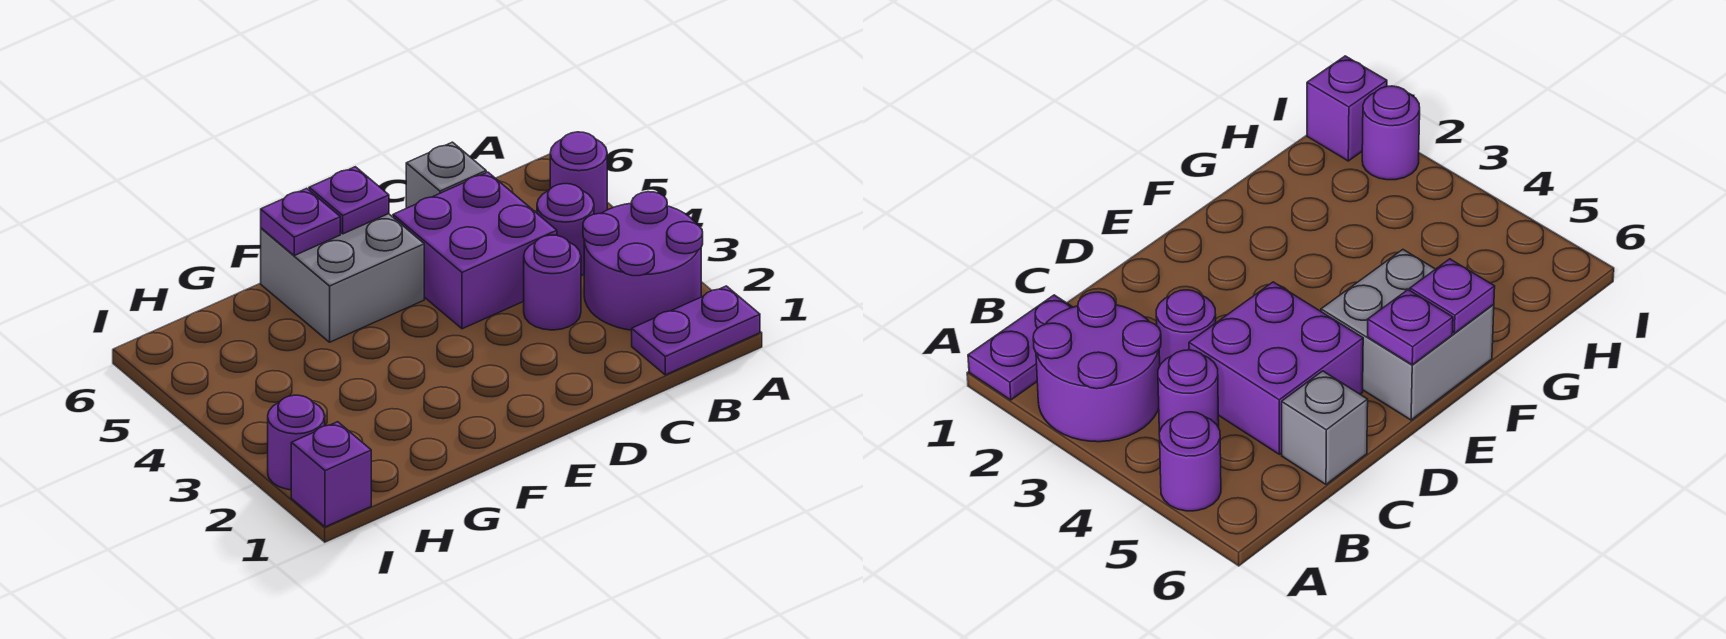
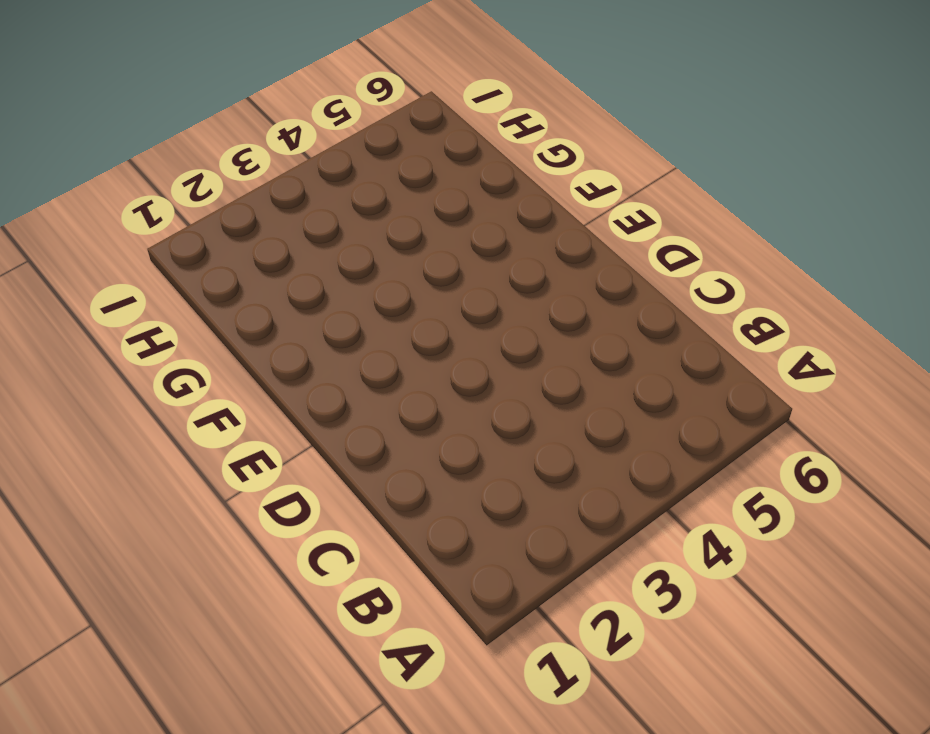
none -> purple 1x2 plate [632,286,760,375]
none -> purple 2x2 round brick [583,192,703,330]
none -> purple 1x1 round brick [550,132,607,214]

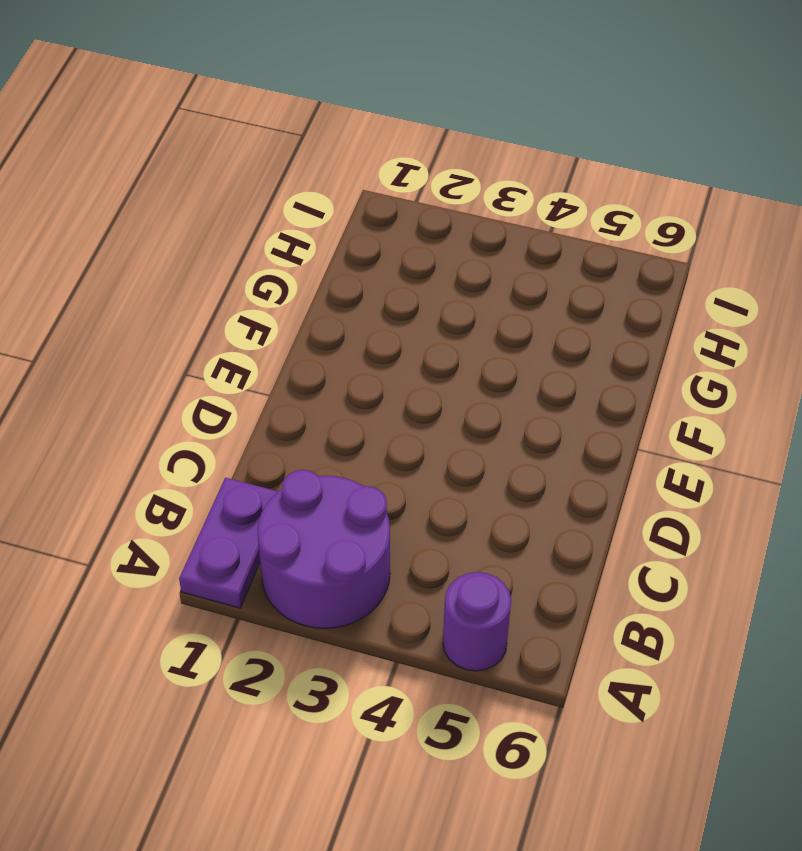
none -> purple 1x1 round brick [537,184,594,275]
none -> purple 1x1 round brick [524,235,581,330]
none -> purple 2x2 brick [393,172,557,329]

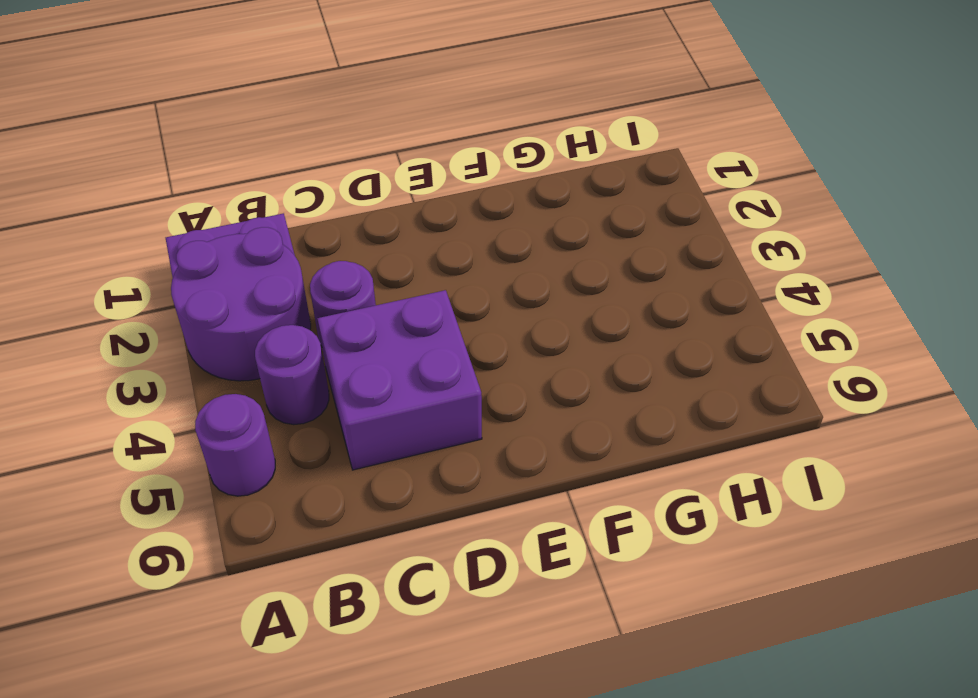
none -> grey 1x1 brick [406,142,486,208]
none -> grey 2x2 brick [261,214,424,342]
none -> purple 1x1 brick [291,422,371,527]

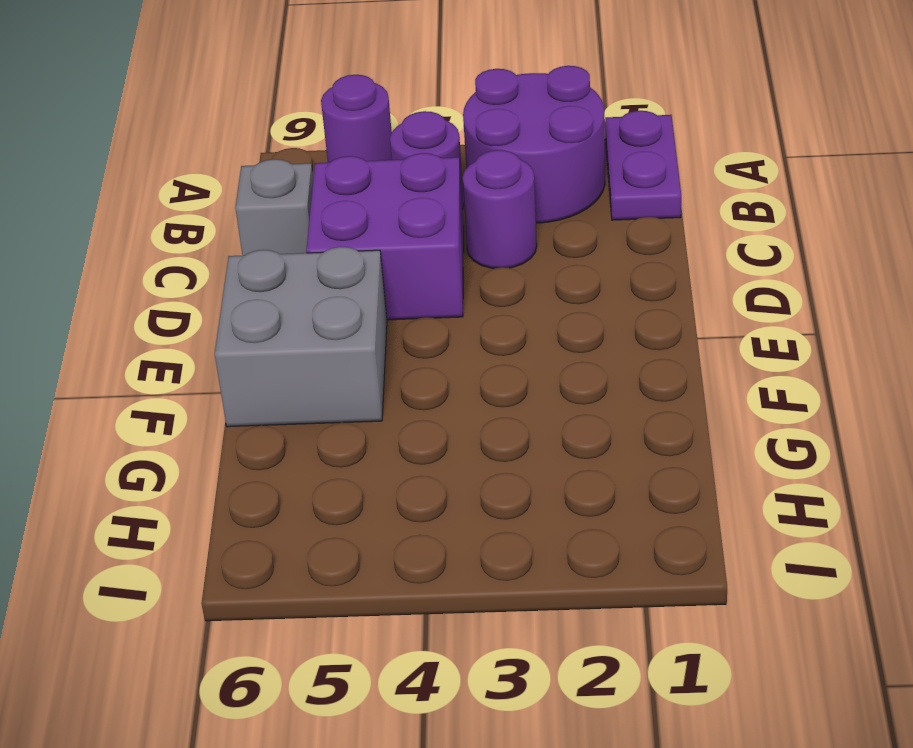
none -> purple 1x1 brick [291,422,371,527]
none -> purple 1x1 round brick [268,395,325,490]
none -> purple 1x1 plate [309,167,389,234]

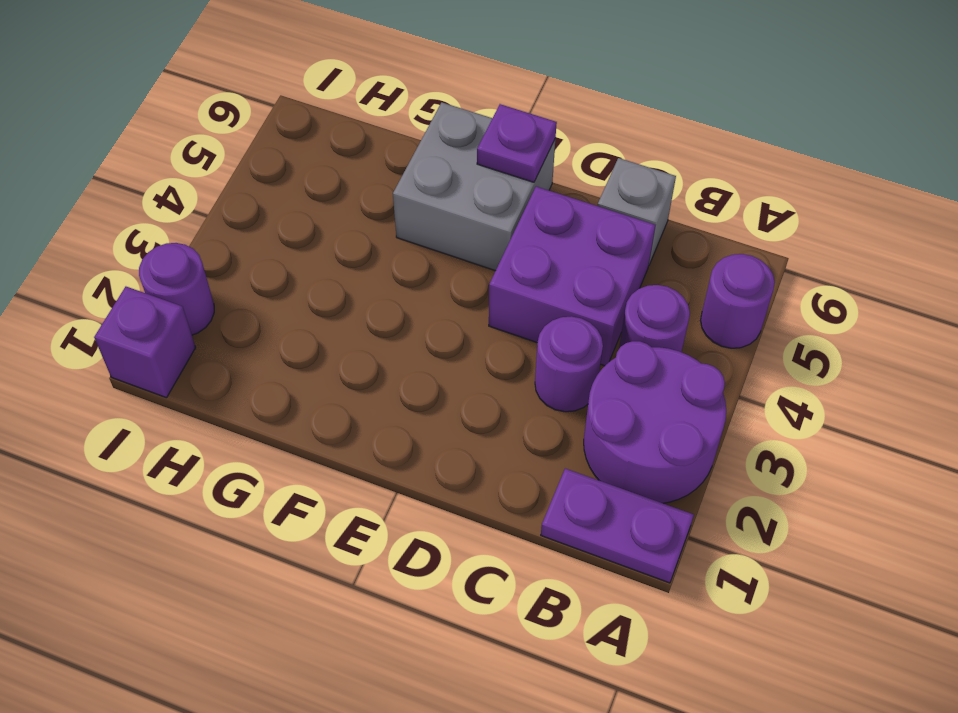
none -> purple 1x1 plate [261,188,340,256]

